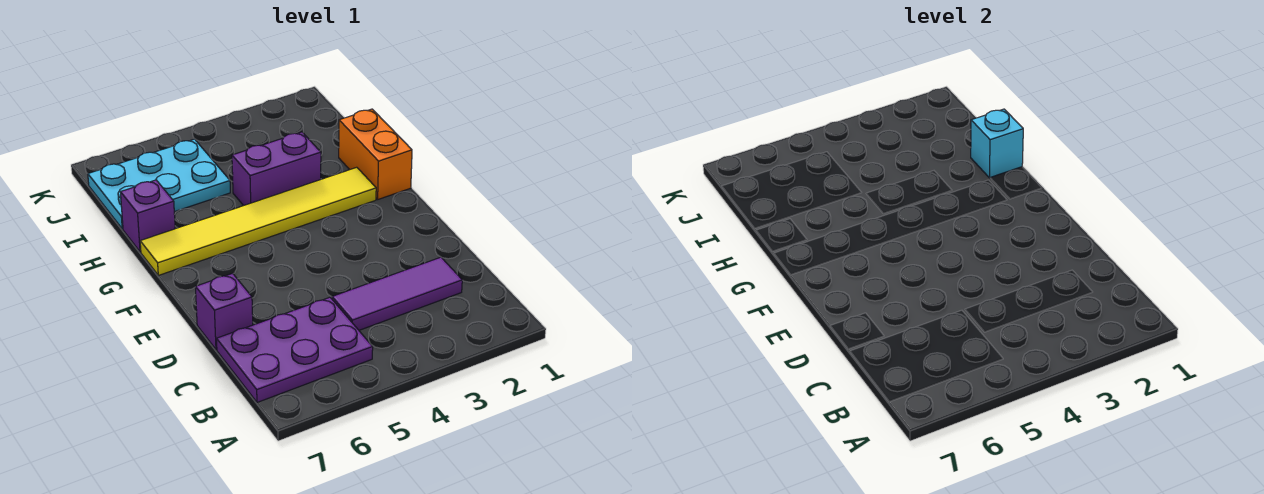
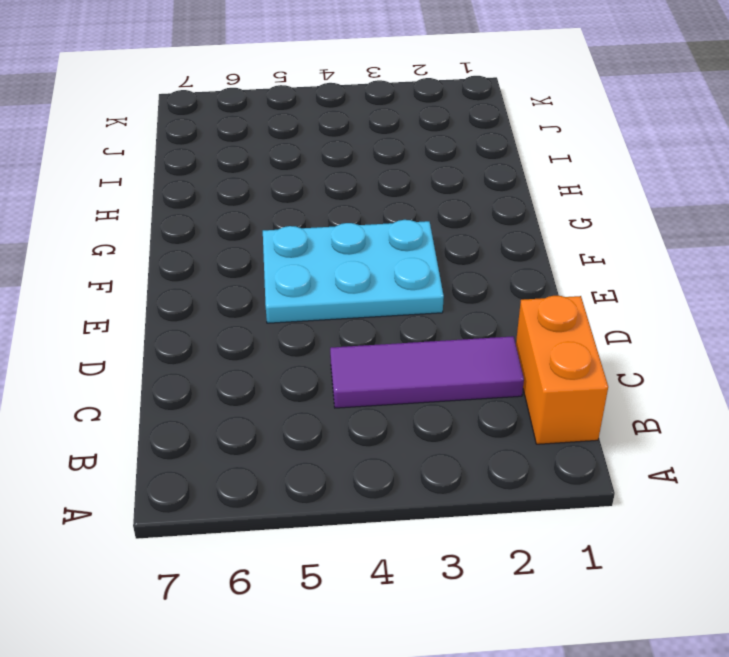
orange 1x2 brick [516,296,608,444] -> orange 1x2 brick moved to [339,109,412,199]
cyan 2x3 plate [263,220,444,323] -> cyan 2x3 plate moved to [88,139,230,229]
none -> purple 2x3 plate [217,297,373,402]
none -> purple 1x1 brick [196,273,253,350]

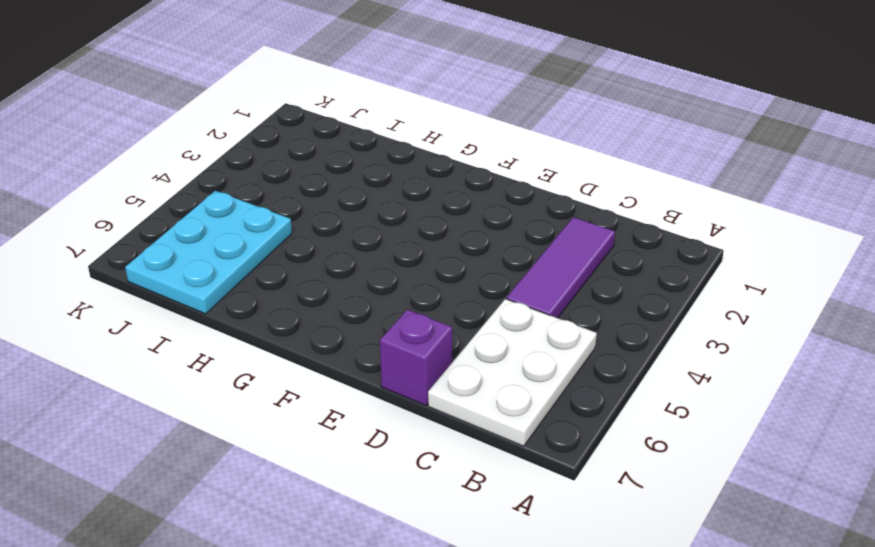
white 2x3 plate [428,299,597,446] -> purple 2x3 plate [217,297,373,402]
none -> orange 1x2 brick [339,109,412,199]
none -> yellow 1x6 tile [140,167,376,275]

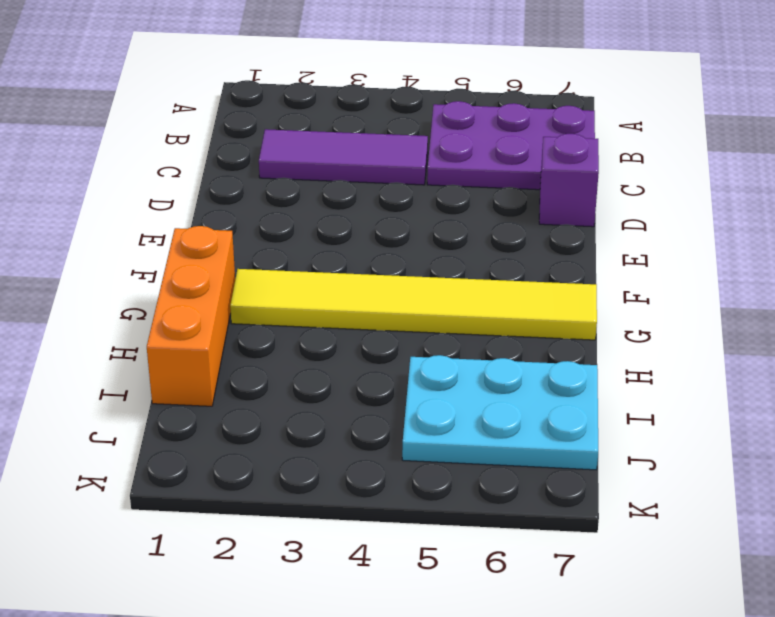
orange 1x3 brick [147,226,235,406] -> orange 1x2 brick [339,109,412,199]
none -> purple 1x2 brick [232,132,321,206]
none -> purple 1x1 brick [120,180,175,252]

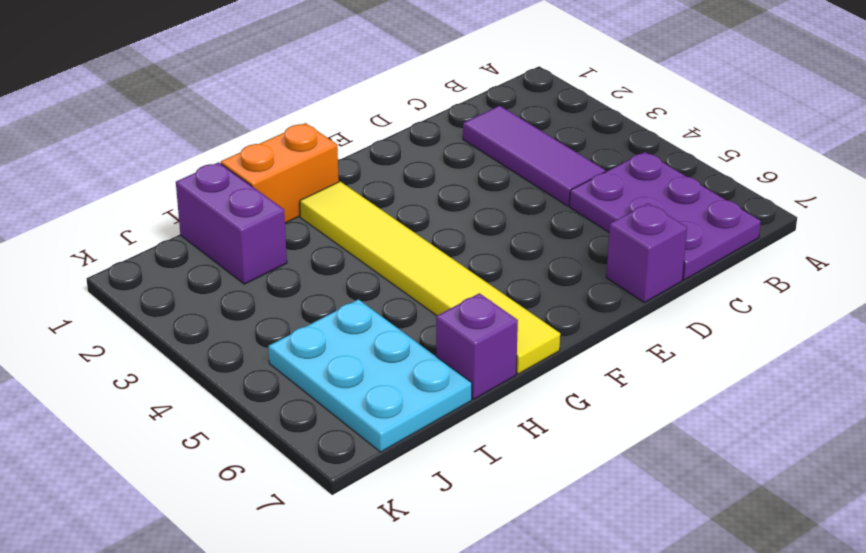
purple 1x2 brick [176,162,287,284] -> purple 1x2 brick moved to [232,132,321,206]
none -> cyan 1x1 brick [971,109,1023,178]

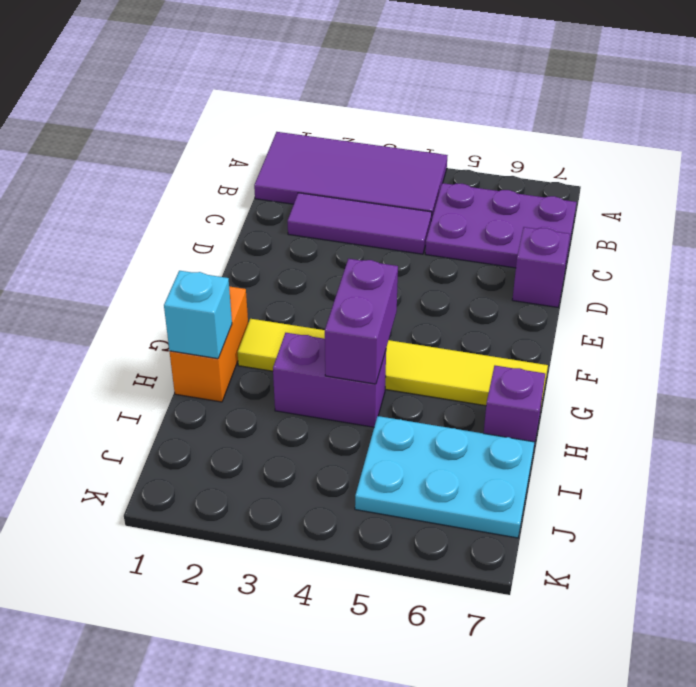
purple 2x4 tile [254,132,448,221] -> none
purple 1x2 brick [325,259,398,384] -> none

